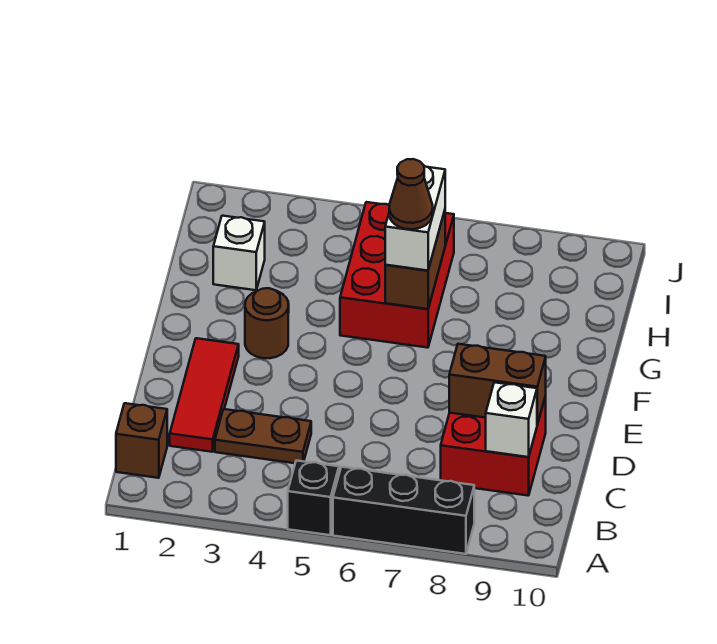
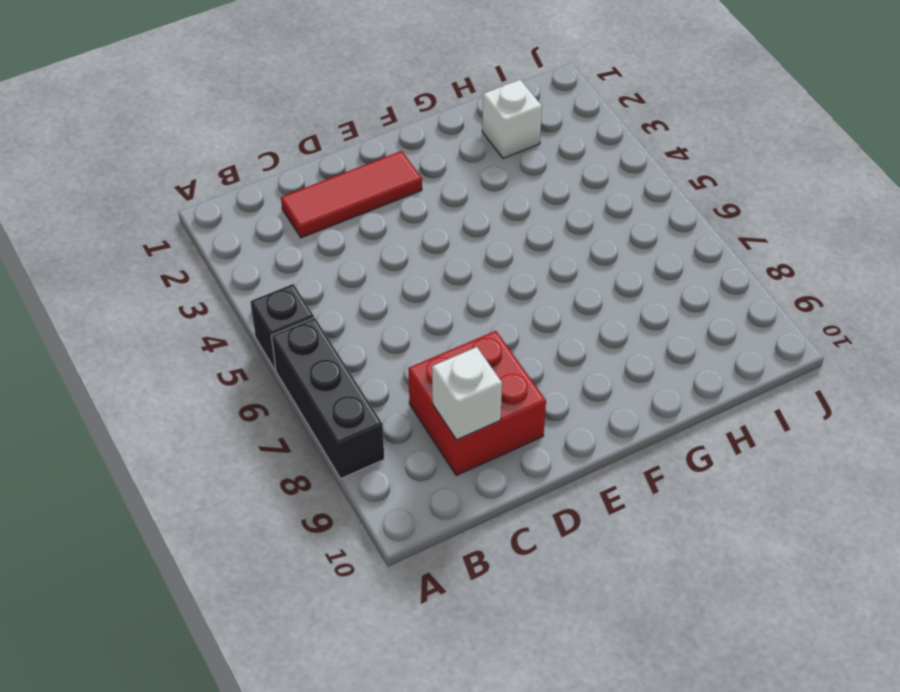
none -> brown 1x1 brick [116,403,167,478]
none -> brown 1x2 plate [215,409,311,463]
none -> brown 1x1 round brick [245,288,288,358]

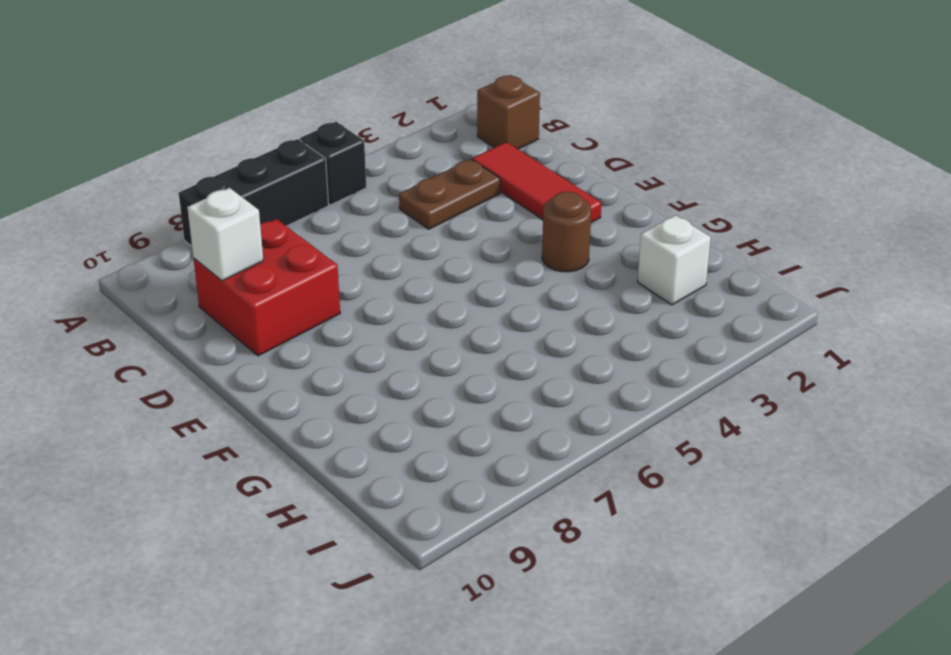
none -> red 2x3 brick [340,202,454,348]
none -> brown 1x2 brick [449,344,546,424]
none -> brown 1x2 brick [385,211,445,309]

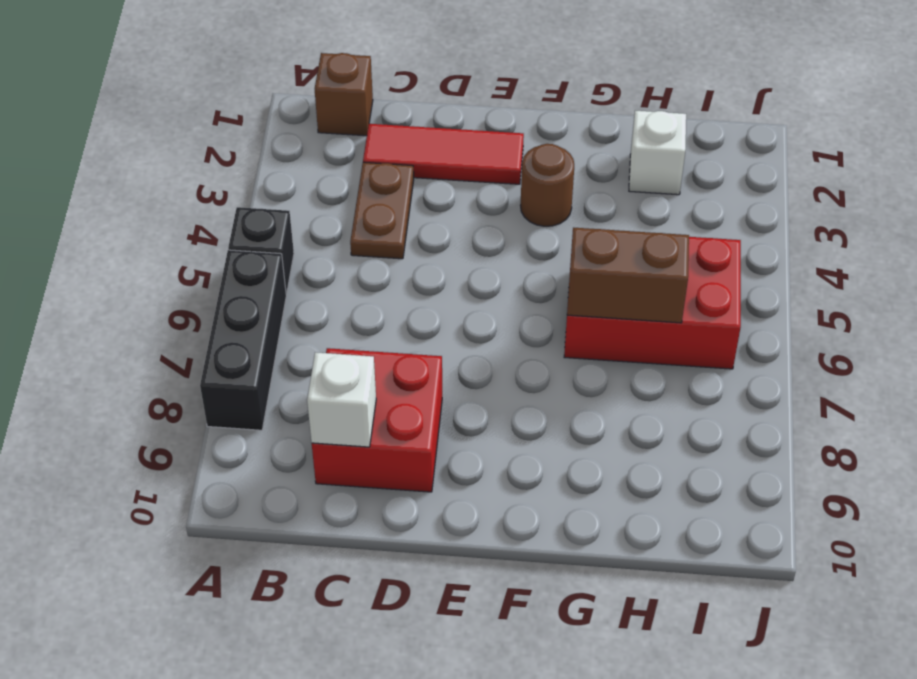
none -> brown 1x2 brick [449,344,546,424]
none -> white 1x2 brick [385,166,445,271]
none -> brown 1x1 cone [389,159,433,229]

